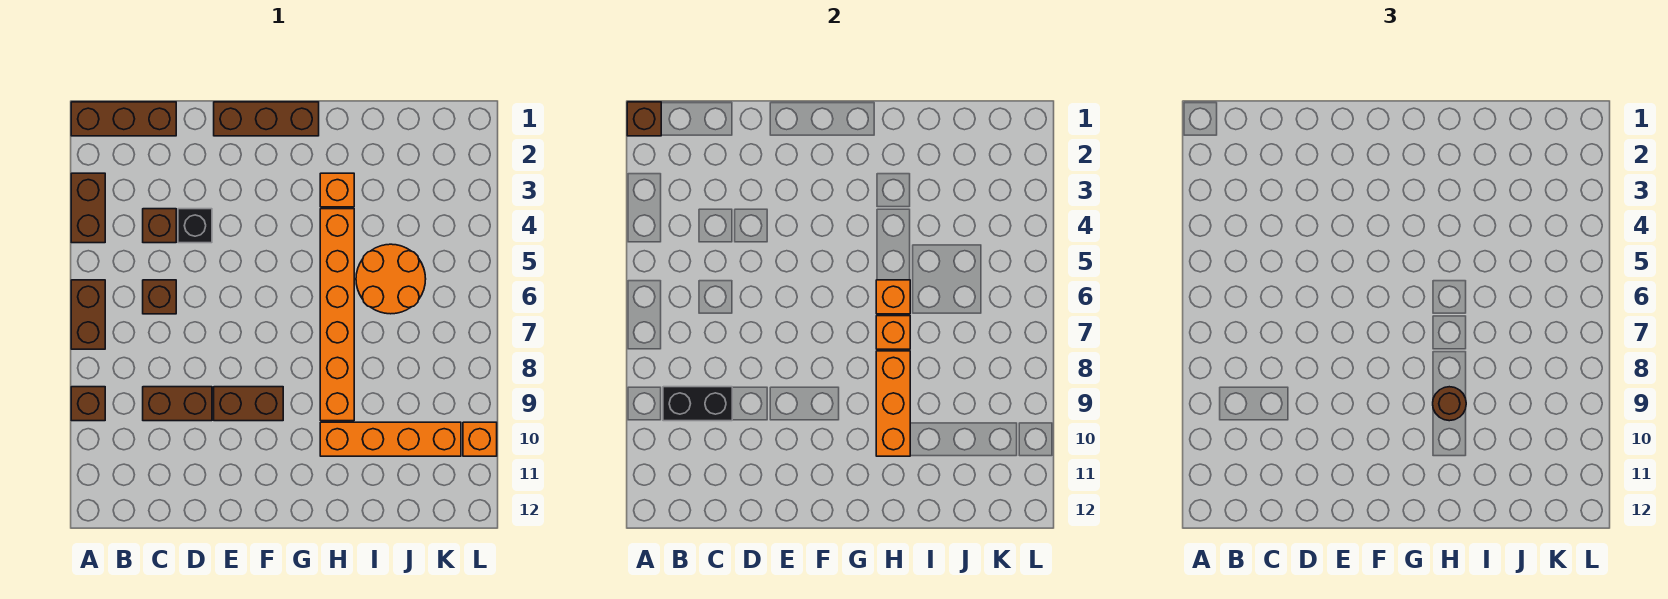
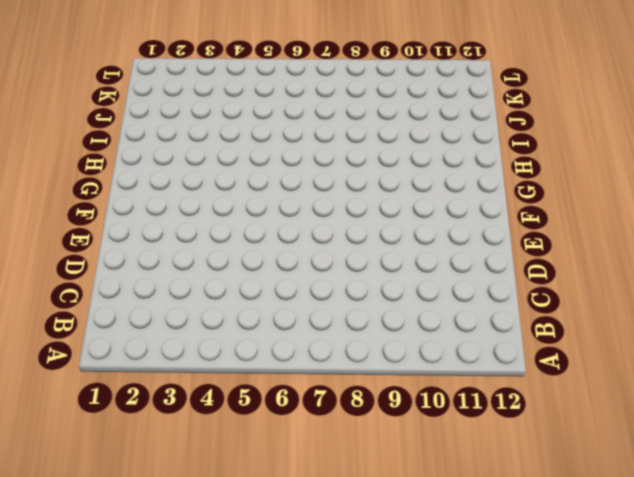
none -> brown 1x3 brick [71,102,176,136]
none -> brown 1x2 brick [71,173,105,243]
none -> brown 1x2 brick [71,280,105,349]

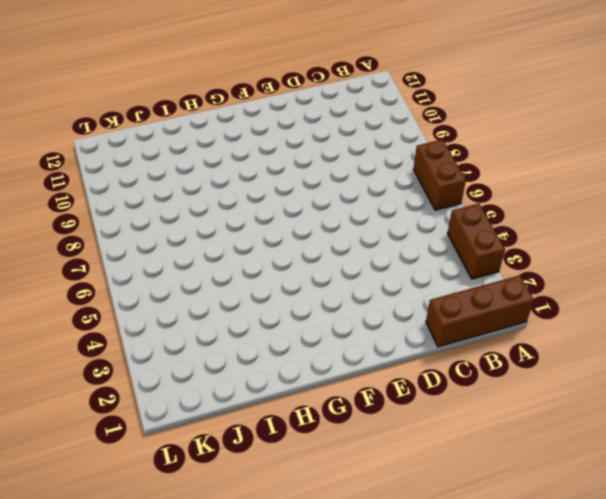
none -> brown 1x1 brick [71,387,105,421]
none -> brown 1x1 brick [143,209,176,243]
none -> brown 1x1 brick [143,280,176,314]

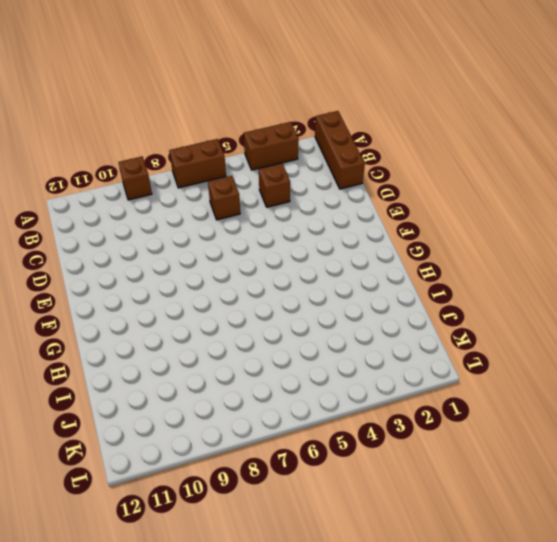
none -> brown 1x2 brick [143,387,212,421]
none -> black 1x1 brick [178,209,212,243]
none -> brown 1x3 brick [214,102,319,136]

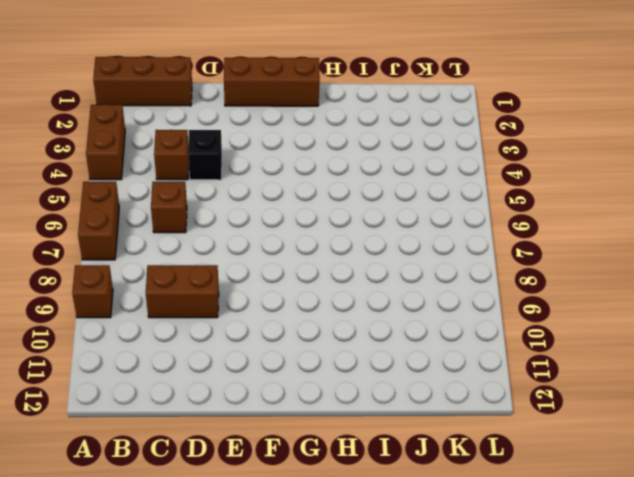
none -> brown 1x2 brick [214,387,283,421]
none -> orange 1x1 brick [320,173,354,207]
none -> orange 1x6 brick [320,209,354,421]

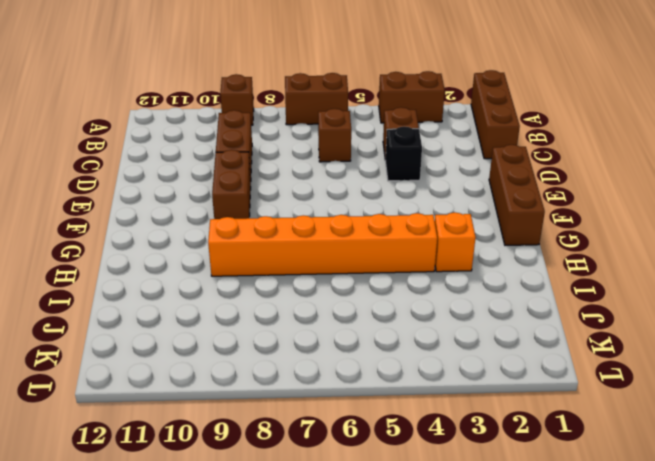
none -> orange 1x4 brick [320,422,461,456]
none -> orange 2x2 round brick [356,244,426,314]
none -> orange 1x1 brick [463,422,497,456]

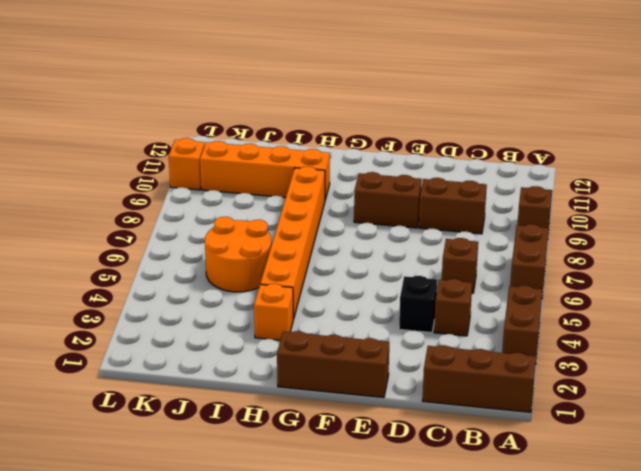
none -> brown 1x1 brick [627,102,661,136]
none -> black 1x2 brick [663,387,732,421]
none -> orange 1x1 brick [876,280,910,314]

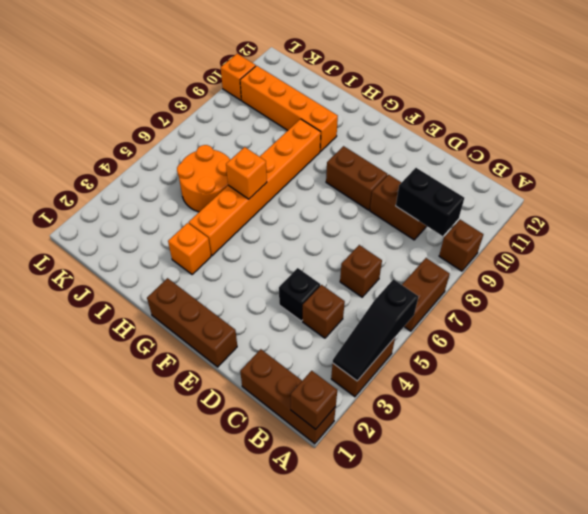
black 1x3 slope [333,279,419,381] -> none
none -> orange 1x1 brick [876,316,910,349]
none -> orange 1x3 brick [876,351,910,456]
none -> brown 1x1 round brick [1433,387,1466,421]

